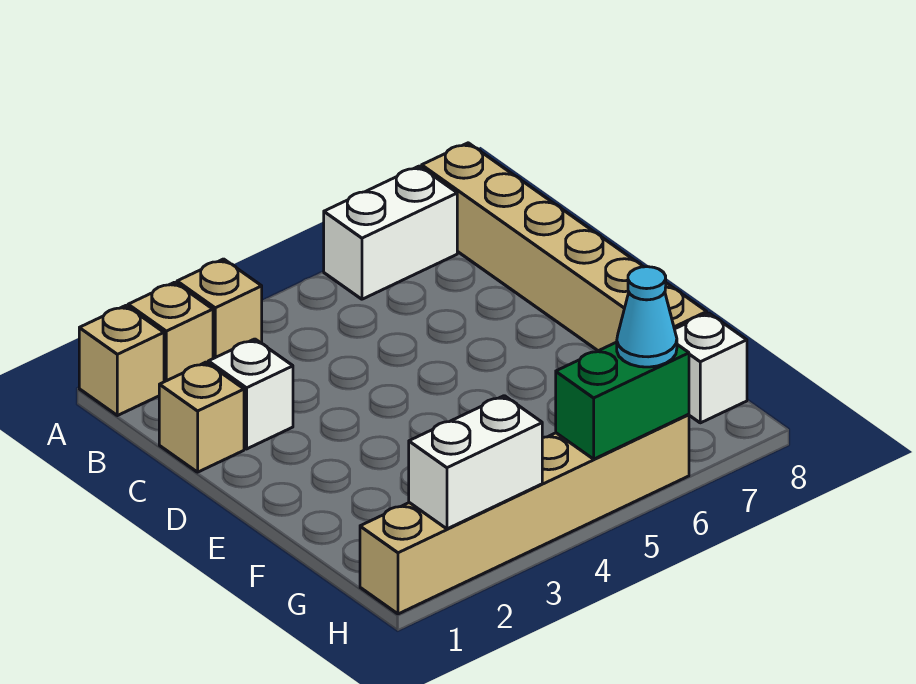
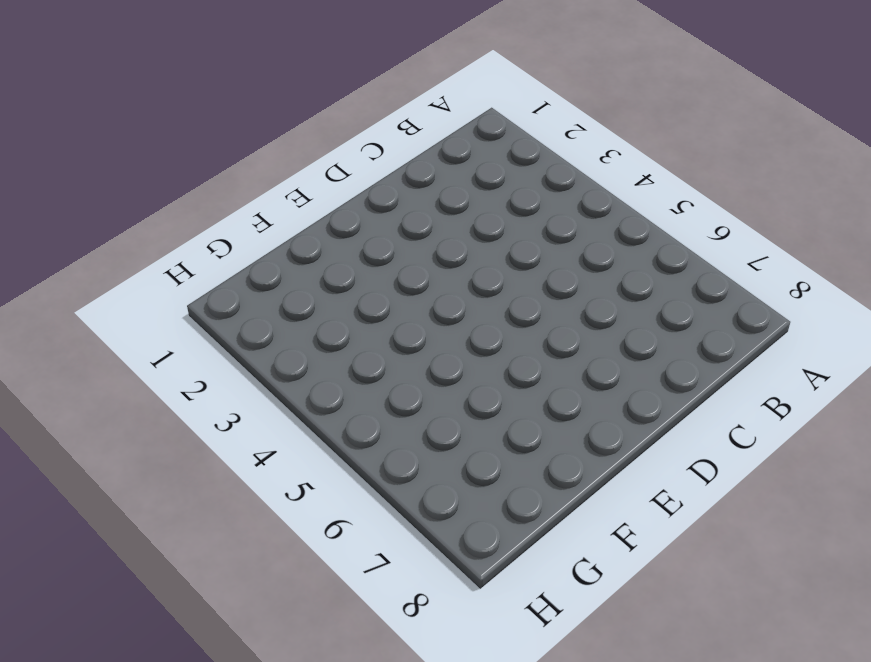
none -> tan 1x1 brick [79,306,164,416]
none -> tan 1x1 brick [128,282,213,382]
none -> tan 1x1 brick [177,259,262,359]

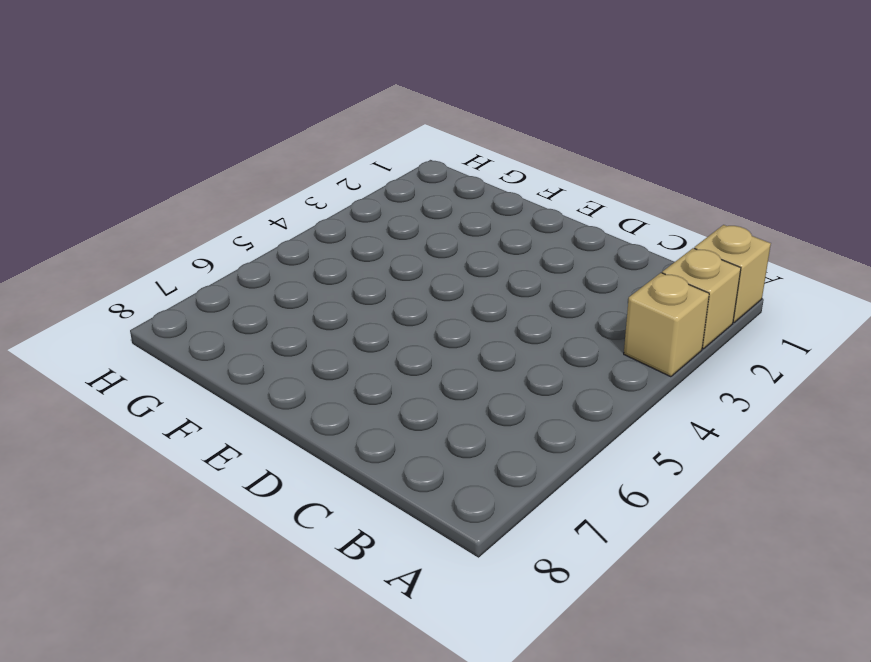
none -> white 1x2 brick [324,166,457,299]
none -> tan 1x6 brick [422,143,707,351]
none -> tan 1x1 brick [159,362,244,472]

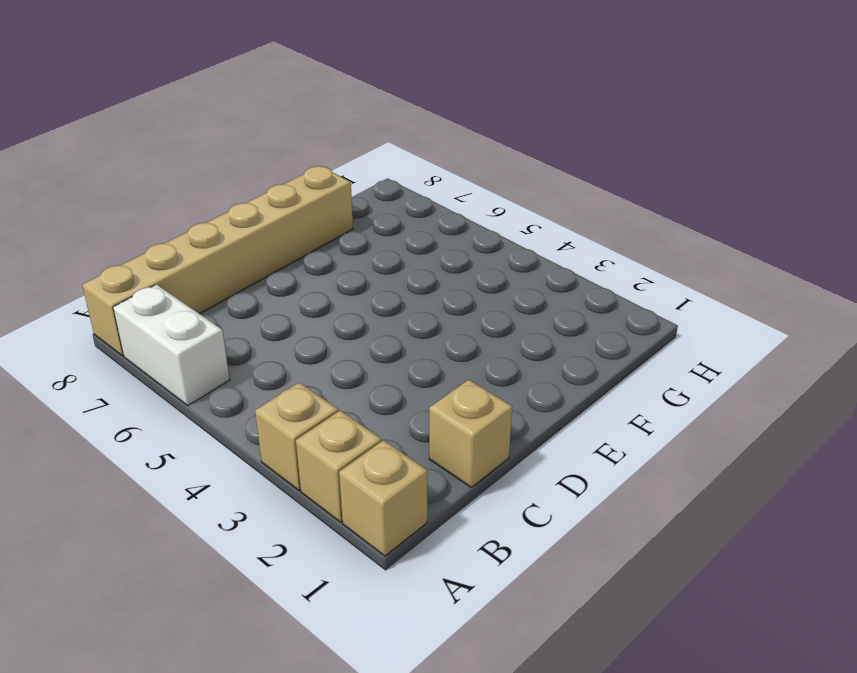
none -> white 1x1 brick [208,339,293,449]
none -> white 1x1 brick [675,313,747,423]
none -> tan 1x6 brick [360,414,689,614]

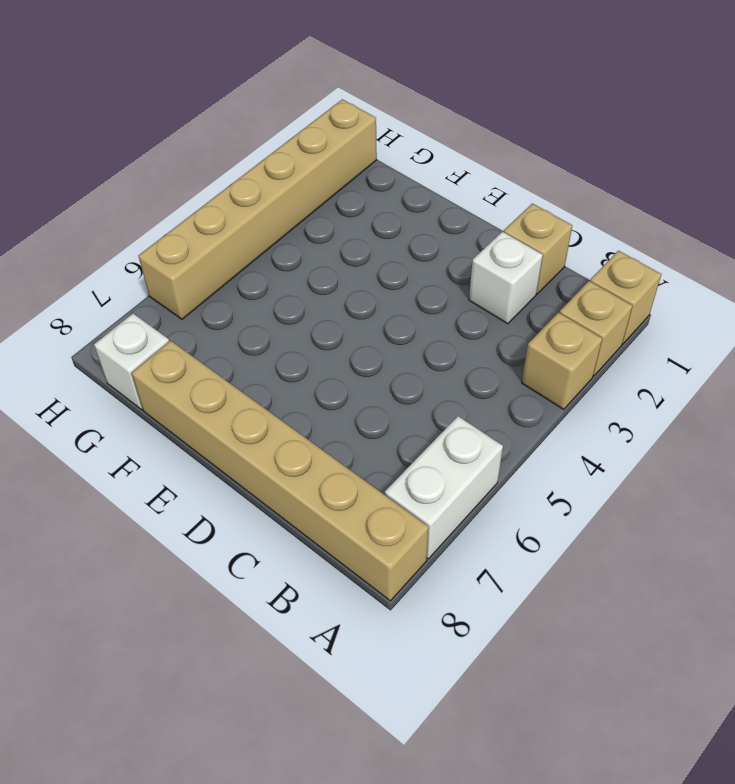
none -> white 1x2 brick [409,396,542,529]
none -> green 1x2 brick [556,342,689,459]
none -> cyan 1x1 cone [617,267,677,367]

